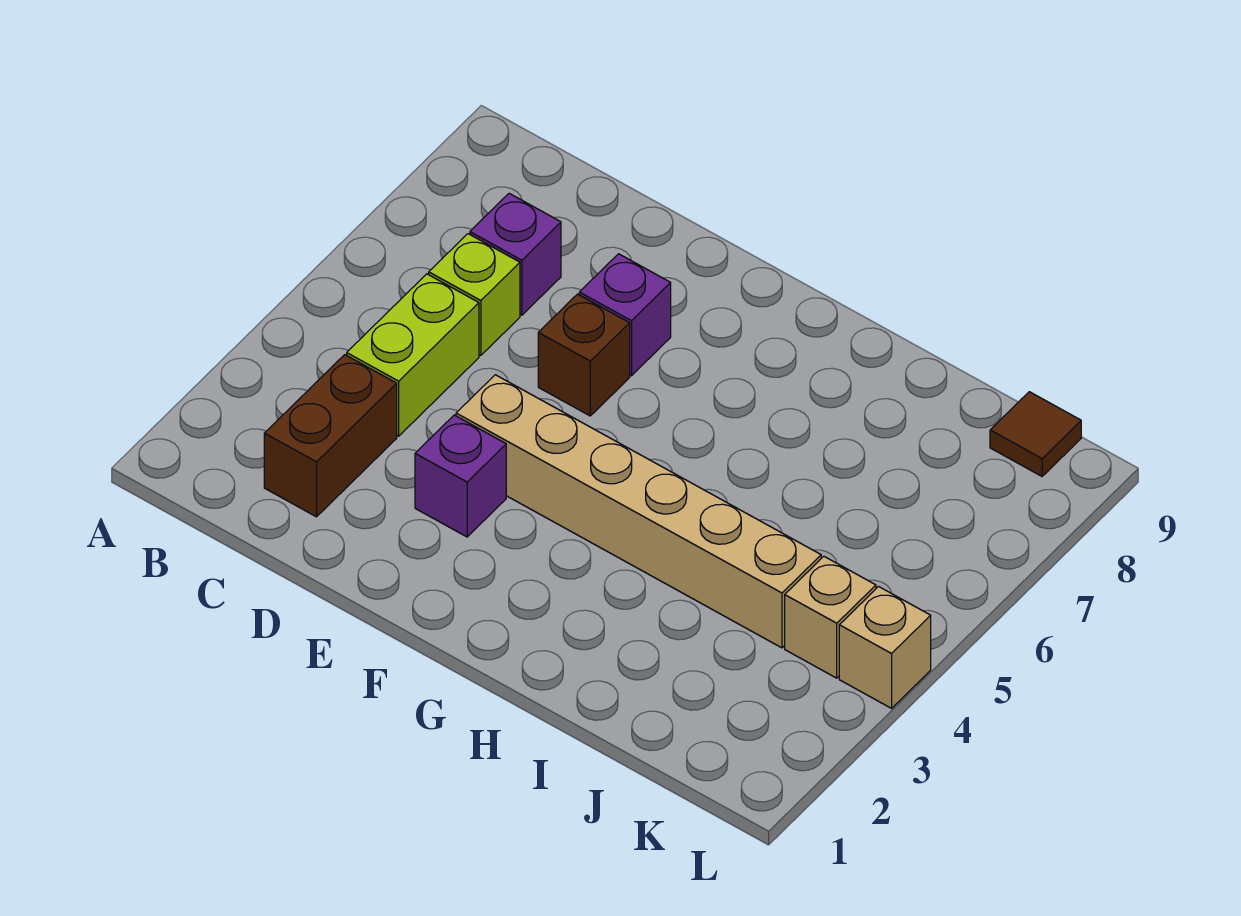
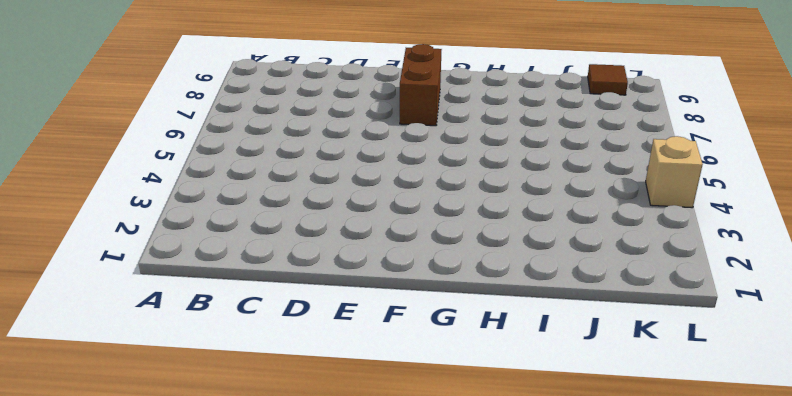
brown 1x2 brick [400,44,442,126] -> brown 1x2 brick moved to [264,355,397,517]
none -> lime 1x2 brick [347,274,479,436]
none -> lime 1x1 brick [429,234,520,355]

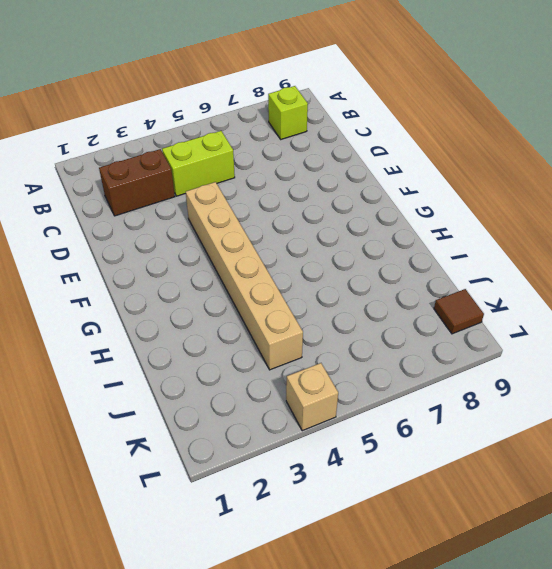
lime 1x1 brick [268,86,308,139] -> lime 1x1 brick moved to [429,234,520,355]
none -> purple 1x1 brick [470,193,561,315]
none -> purple 1x1 brick [415,415,506,537]

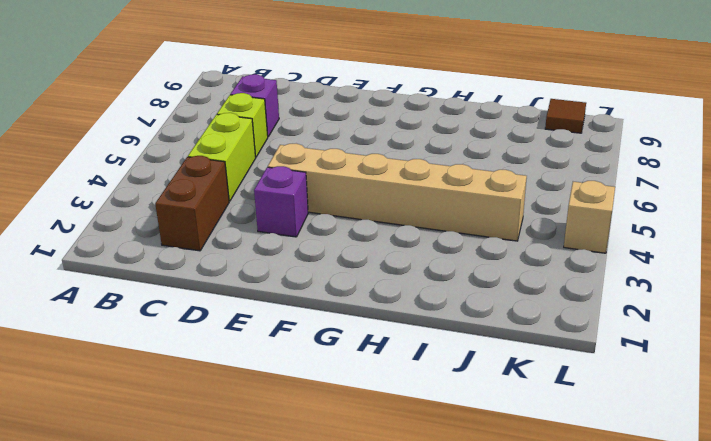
none -> brown 1x1 brick [538,294,630,416]
none -> purple 1x1 brick [579,254,671,376]

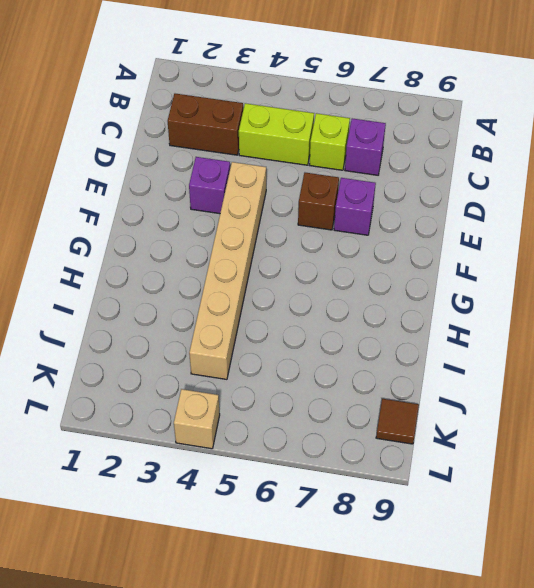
none -> tan 1x1 brick [785,556,876,678]

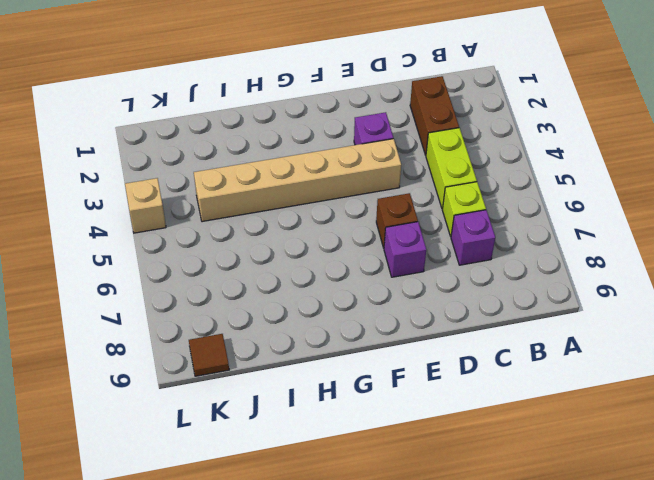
none -> tan 1x1 brick [785,556,876,678]

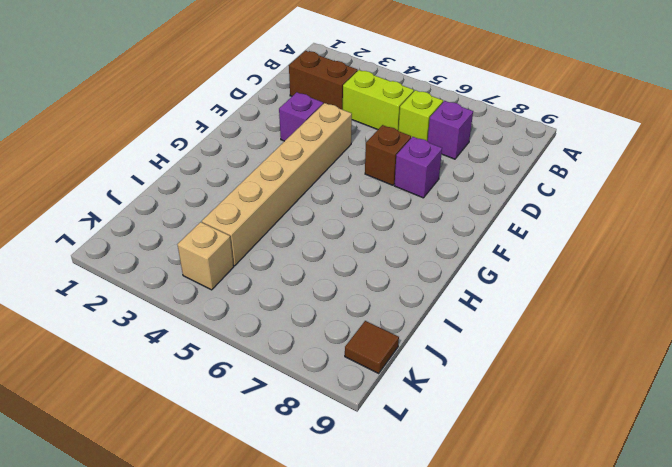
none -> tan 1x1 brick [839,587,931,708]

